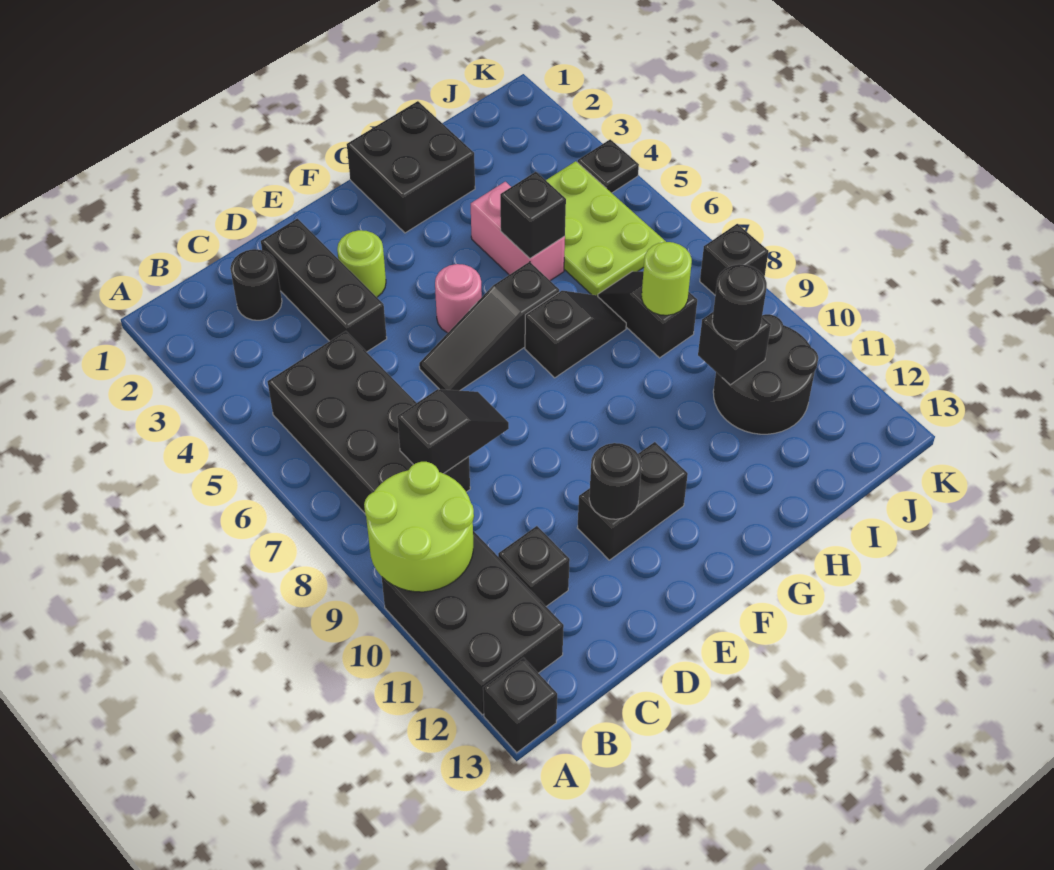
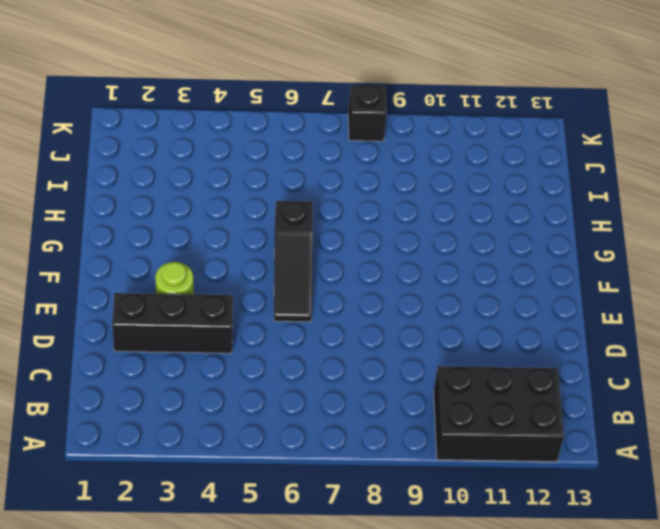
none -> black 1x1 brick [483,658,557,753]
none -> black 2x4 brick [268,331,470,513]
none -> black 1x1 round brick [230,249,282,320]

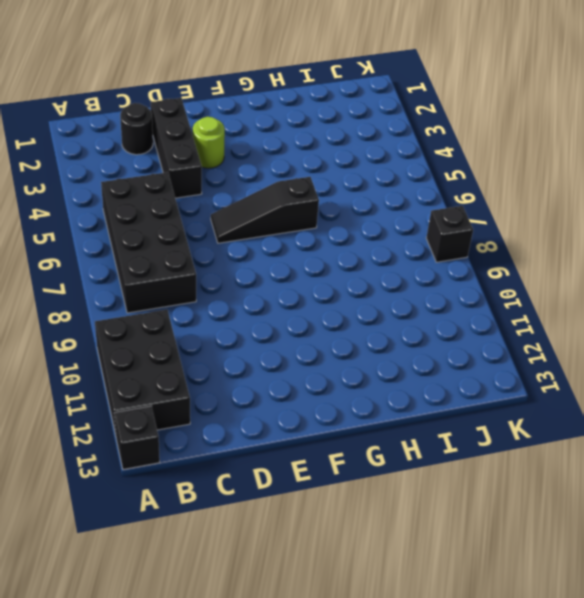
none -> black 1x1 brick [498,526,570,606]
none -> black 1x2 brick [577,442,688,560]
none -> pink 1x1 round brick [435,264,482,333]

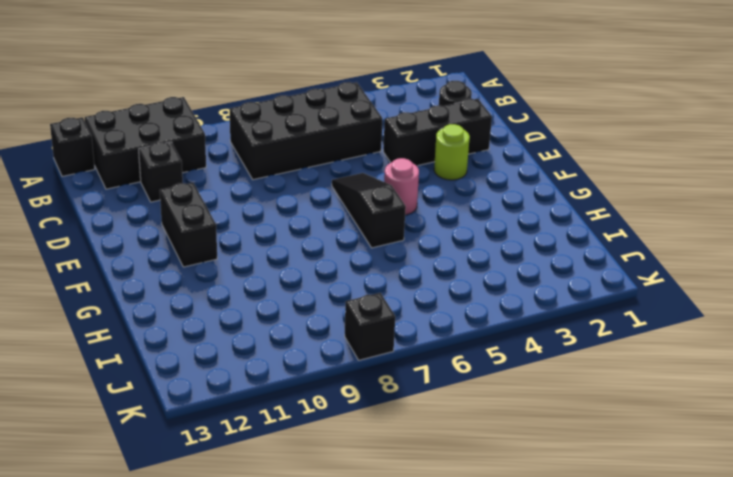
none -> black 2x2 brick [347,101,475,233]
none -> black 1x2 slope [525,291,626,378]
none -> pink 1x2 brick [471,182,565,281]

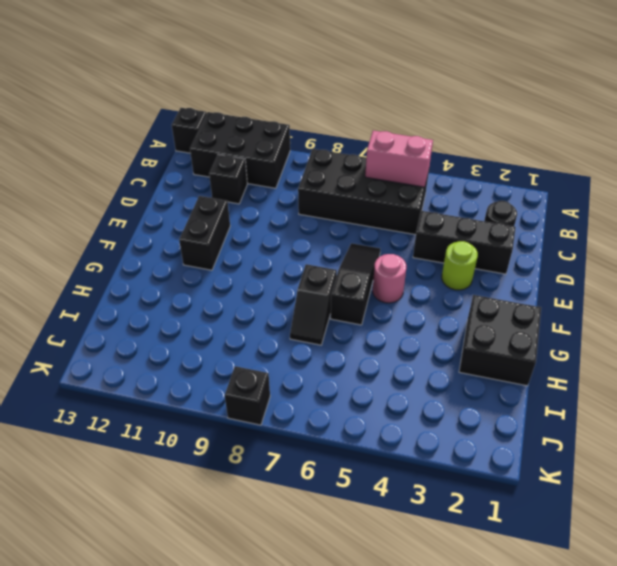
pink 1x2 brick [365,131,433,187] -> pink 1x2 brick moved to [471,182,565,281]
none -> lime 2x3 plate [546,161,666,296]
none -> black 1x2 slope [598,271,697,358]
none -> black 2x2 round brick [713,314,818,434]

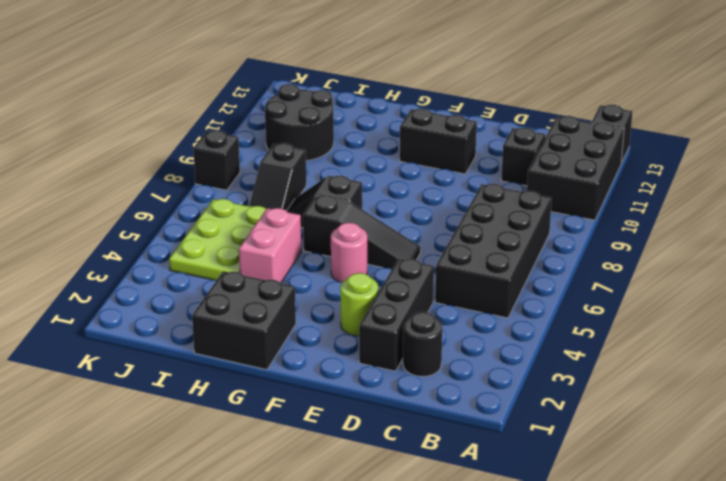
none -> black 1x1 plate [578,139,639,193]
none -> lime 2x2 round brick [364,462,474,592]
none -> black 1x2 slope [397,389,509,474]

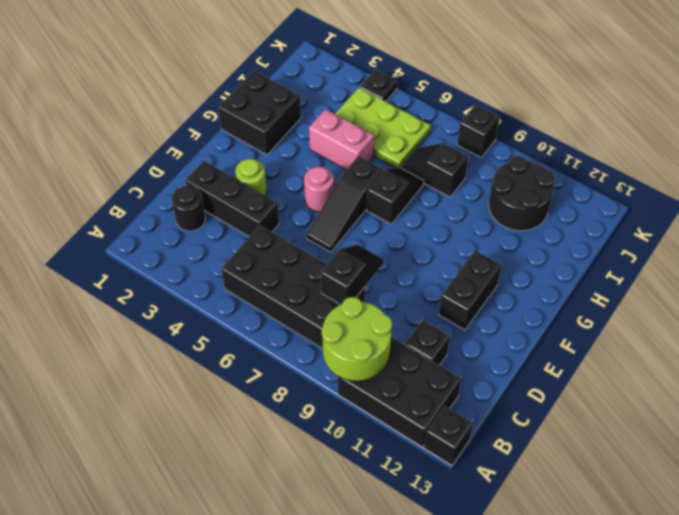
none -> black 1x1 round brick [589,443,642,519]
none -> black 1x1 brick [500,172,566,258]
none -> lime 1x1 round brick [641,242,692,315]

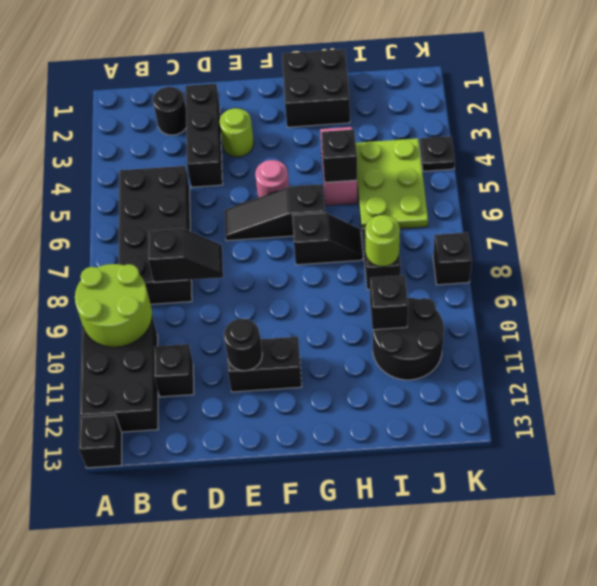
none -> black 1x1 round brick [712,264,767,341]

